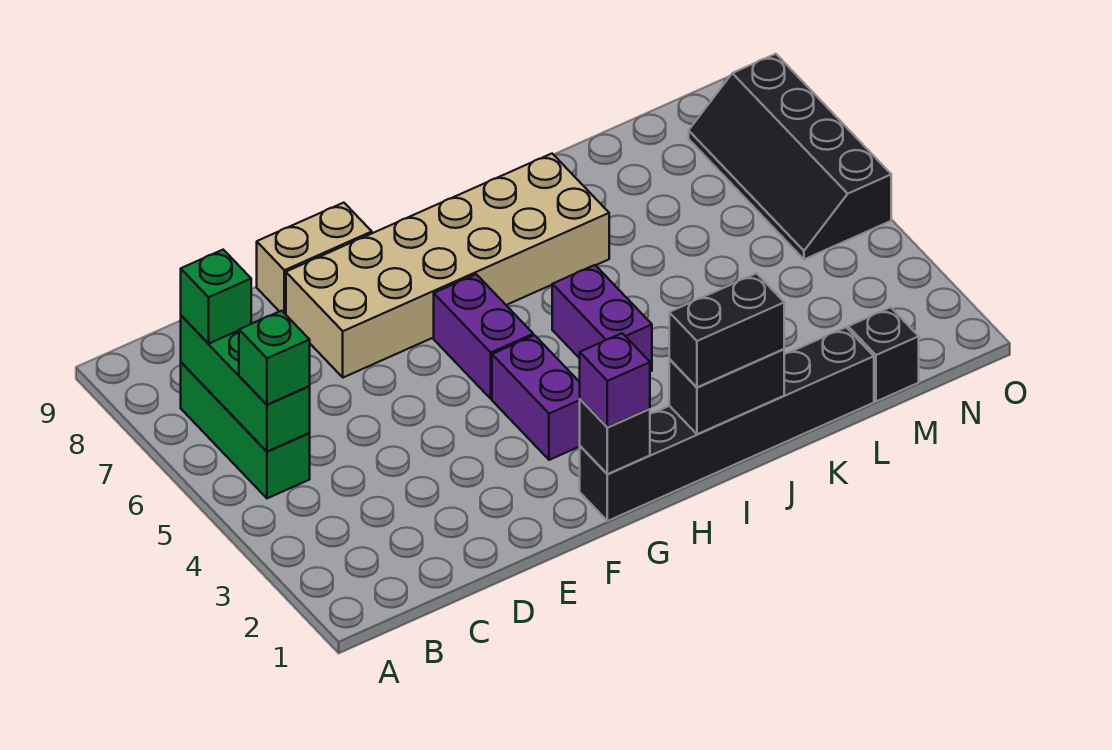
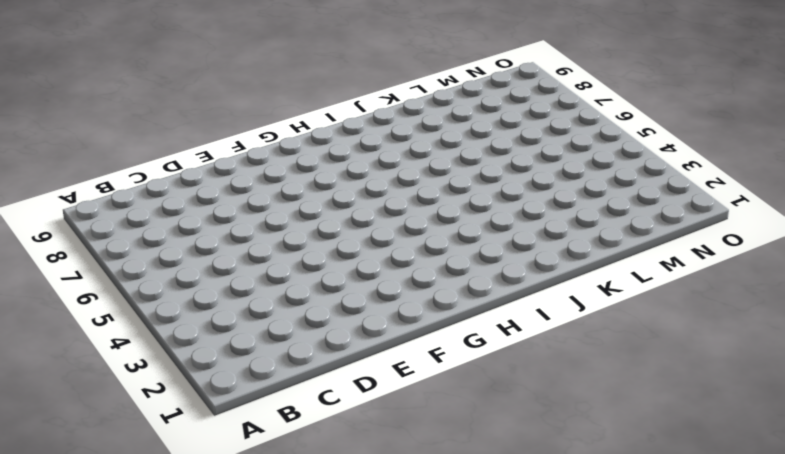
none -> green 1x3 brick [181,362,310,498]
none -> tan 2x6 brick [286,154,609,378]
none -> tan 1x2 brick [257,203,372,314]

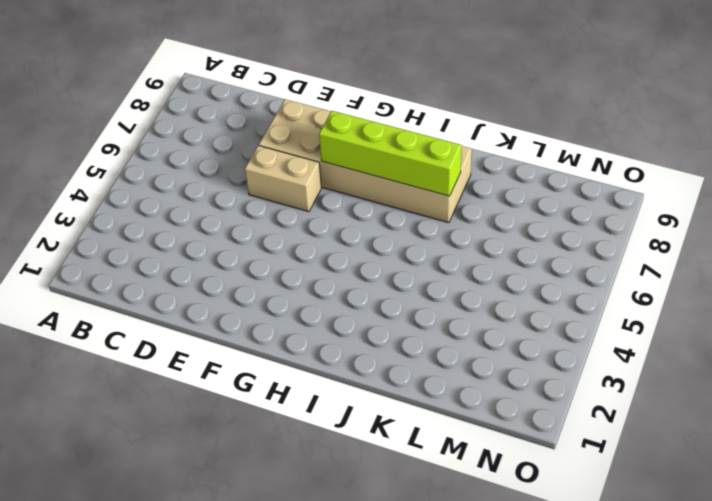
tan 1x2 brick [245,145,321,212] -> tan 1x2 brick moved to [257,203,372,314]
lime 1x4 brick [319,111,461,196] -> none
none -> green 1x3 brick [181,362,310,498]
none -> black 1x6 brick [580,327,874,521]
none -> purple 1x2 brick [492,335,580,460]

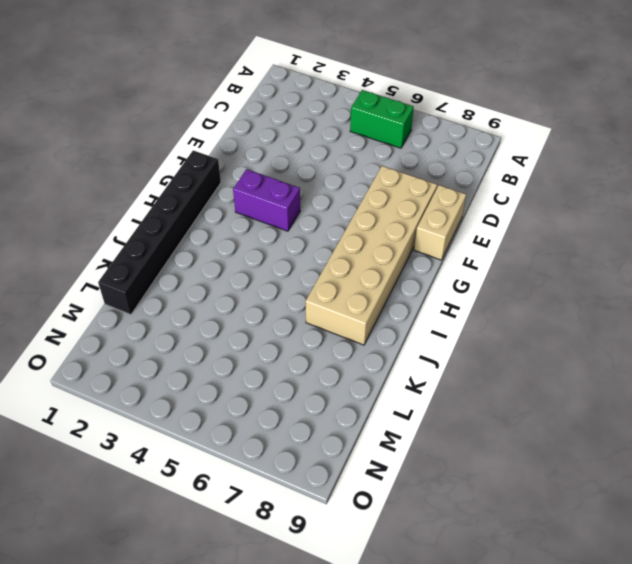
green 1x2 brick [350,90,414,148] -> green 1x3 brick [181,362,310,498]
none -> purple 1x2 brick [434,274,533,399]
none -> purple 1x2 brick [552,265,652,371]
none -> black 1x1 brick [848,307,919,401]

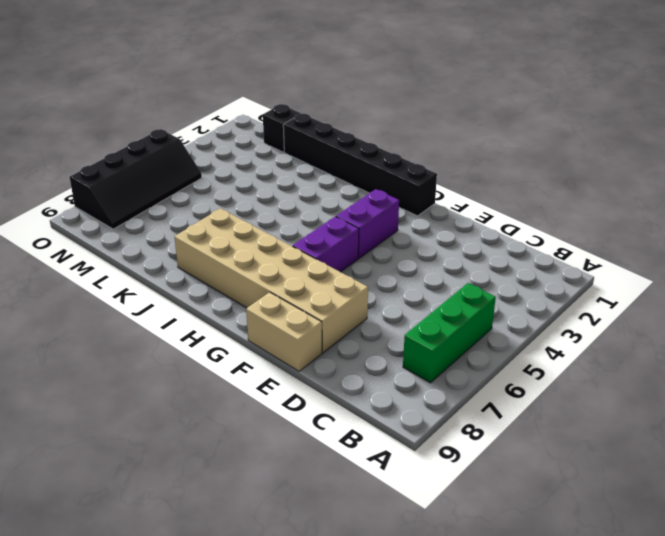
none -> purple 1x2 brick [552,265,652,371]
none -> green 1x3 brick [181,316,310,452]
none -> black 1x1 brick [580,399,650,474]

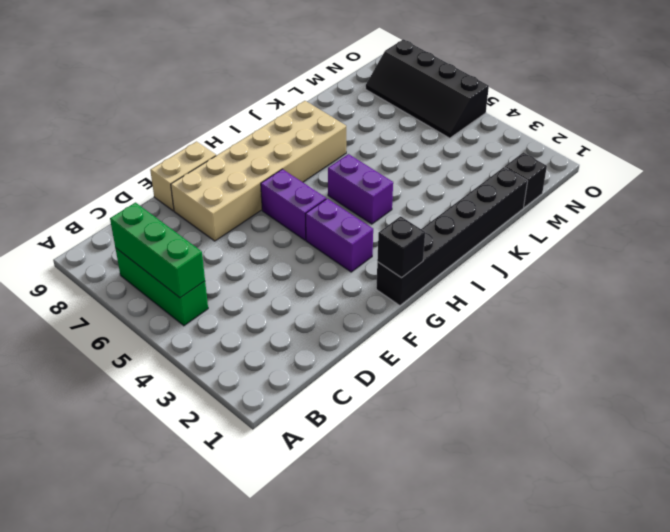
none -> black 1x2 brick [669,349,784,434]
none -> green 1x1 brick [239,311,310,405]
none -> green 1x1 brick [181,250,251,343]

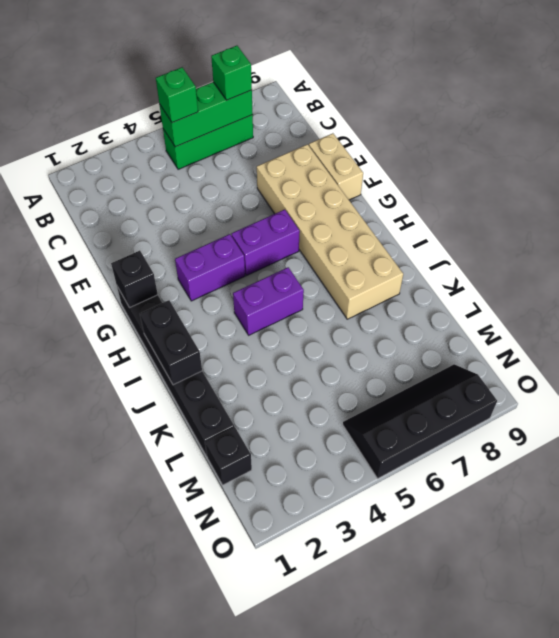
none -> purple 1x1 brick [580,333,650,427]
none -> black 1x2 brick [669,273,784,387]

